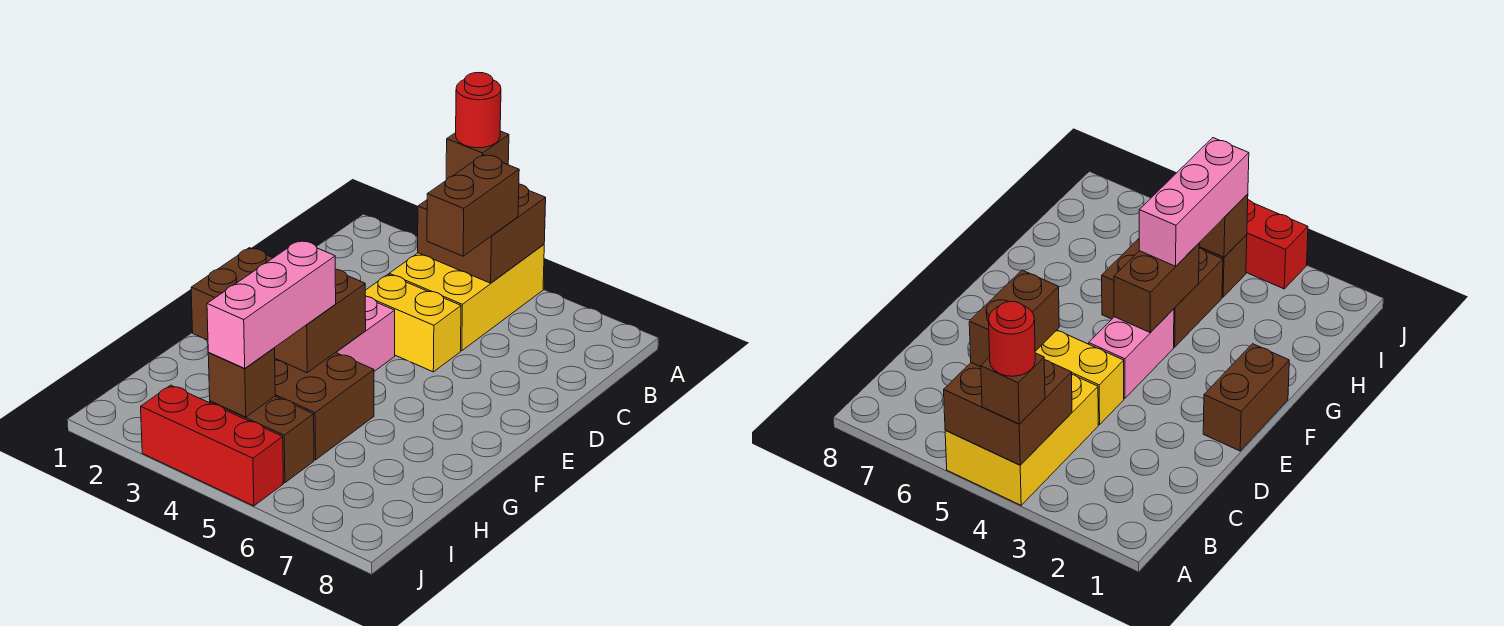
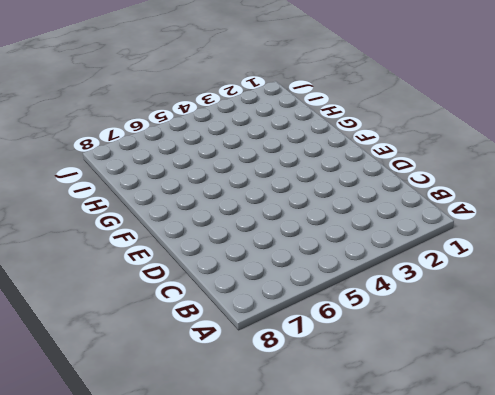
none -> yellow 2x3 brick [389,245,544,351]
none -> yellow 1x2 brick [365,275,461,372]
none -> brown 1x2 brick [191,248,272,340]

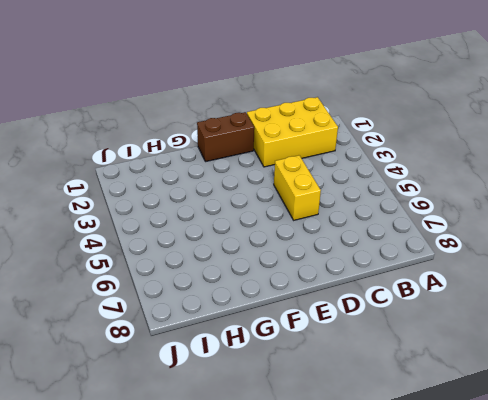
yellow 2x3 brick [247,97,338,167] -> yellow 2x3 brick moved to [389,245,544,351]
none -> pink 1x2 brick [336,296,395,371]
none -> brown 2x2 brick [275,352,374,460]
none -> brown 1x2 brick [210,397,314,483]

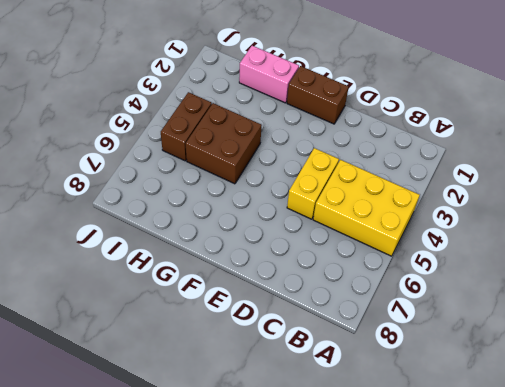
pink 1x2 brick [239,46,299,103] -> pink 1x2 brick moved to [336,296,395,371]
none -> red 1x3 brick [141,385,284,506]
none -> brown 2x2 brick [418,184,546,283]
none -> brown 1x2 brick [275,269,366,372]

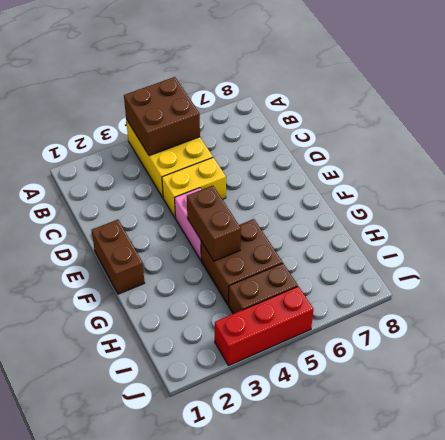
none -> brown 1x1 brick [208,348,275,417]
none -> brown 1x1 brick [446,131,509,179]
none -> brown 1x2 brick [427,155,519,256]

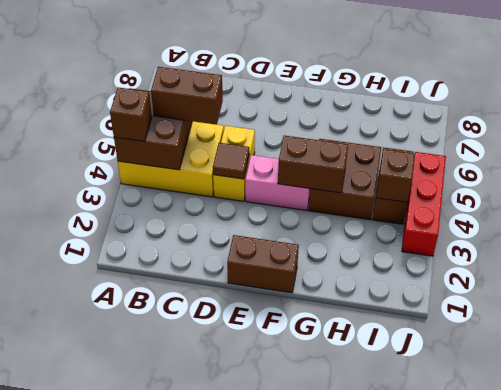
brown 1x1 tile [213,143,249,179] -> none
none -> pink 1x3 brick [207,241,336,368]
none -> red 1x1 round brick [456,73,501,148]

